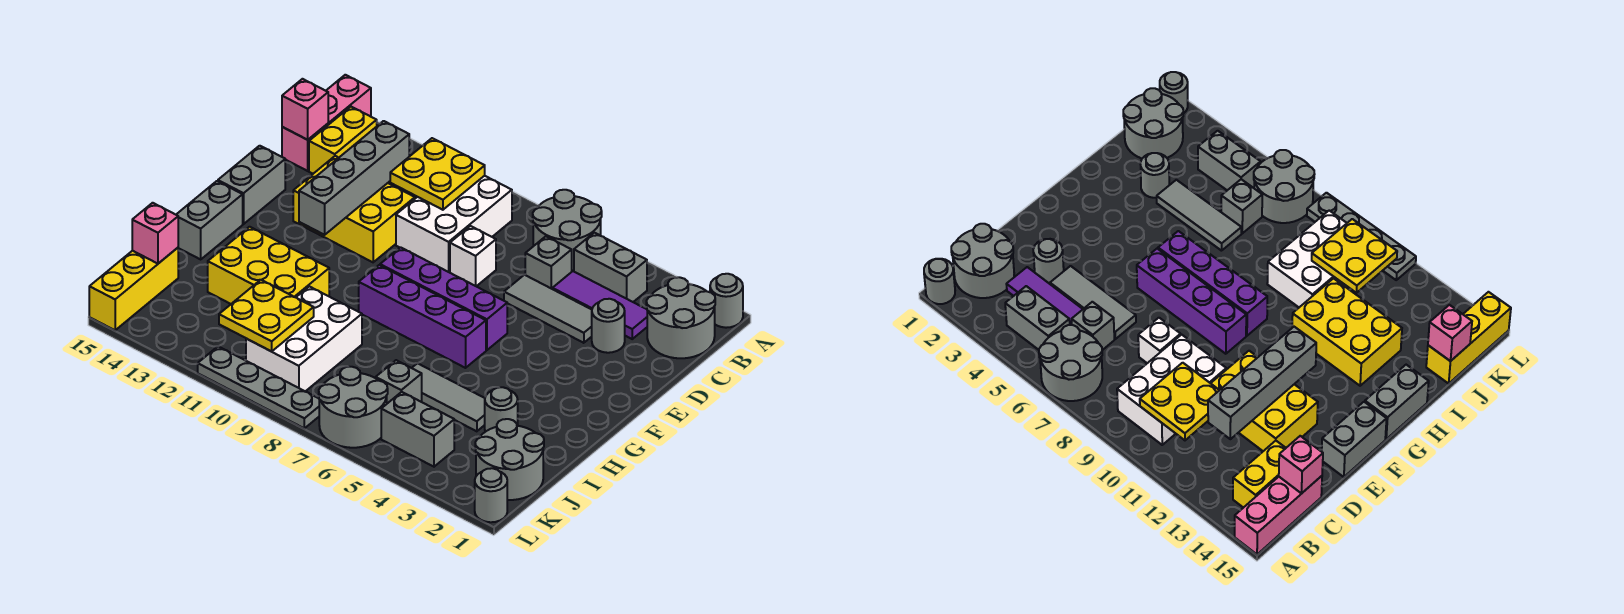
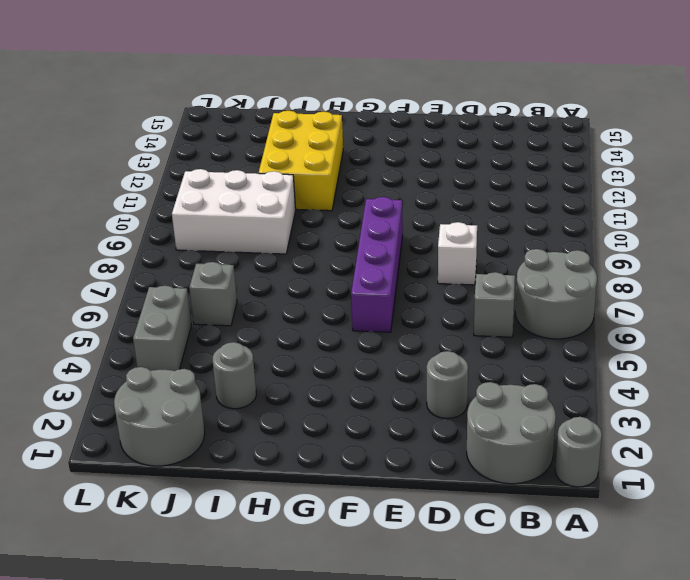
none -> pink 1x3 brick [282,75,371,171]
none -> grey 1x2 brick [574,233,647,302]
none -> white 2x3 brick [396,176,512,272]
none -> yellow 1x2 brick [309,107,377,174]

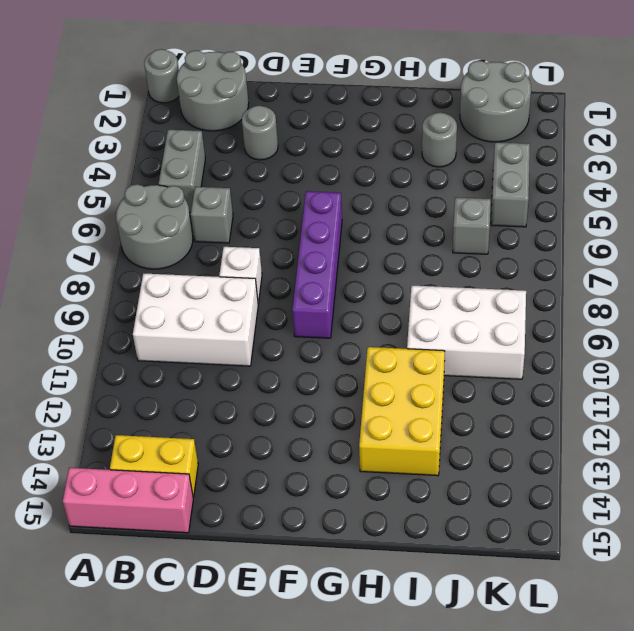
none -> purple 1x3 tile [552,271,647,339]
none -> grey 1x3 tile [504,275,592,343]
none -> yellow 2x3 brick [293,156,415,262]
none -> grey 1x2 brick [218,146,285,224]

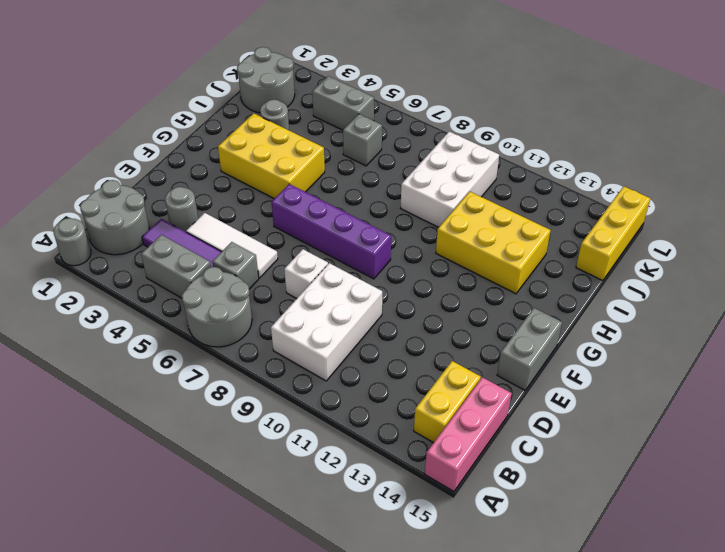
white 1x3 tile [186,213,278,278] -> grey 1x3 tile [504,275,592,343]
yellow 2x3 brick [218,113,325,199] -> yellow 2x3 brick moved to [293,156,415,262]
none -> purple 1x4 brick [359,265,486,368]
none -> grey 1x2 brick [176,181,243,259]
none -> grey 1x3 tile [412,363,485,431]
none -> grey 2x2 round brick [319,367,388,448]

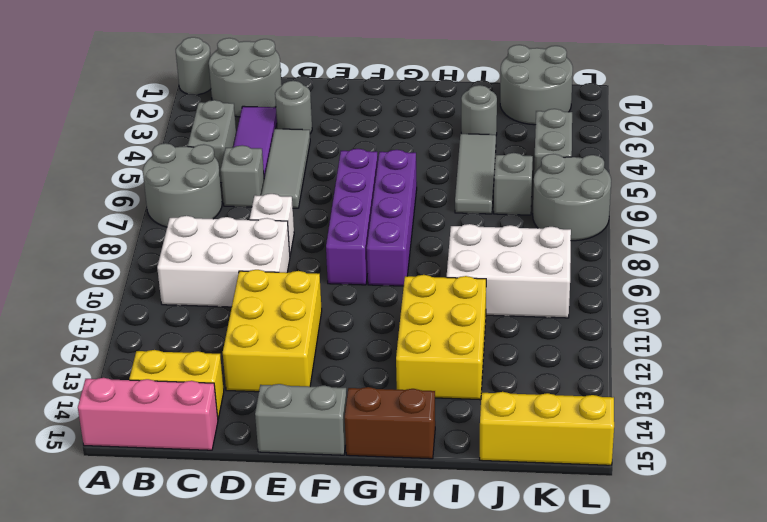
brown 1x2 brick [345,387,435,459] -> grey 1x2 brick [176,181,243,259]
none -> grey 1x1 round brick [475,468,507,522]
none -> grey 1x4 plate [198,347,319,428]
none -> yellow 2x2 plate [390,138,485,210]
none -> grey 1x4 brick [299,121,409,235]

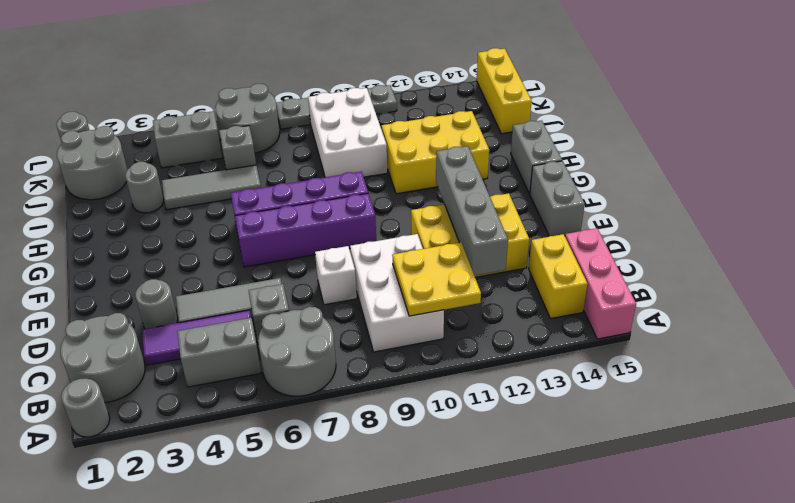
none -> pink 1x1 brick [282,79,328,140]
none -> yellow 2x2 plate [219,280,314,351]
none -> pink 1x1 brick [132,203,178,264]

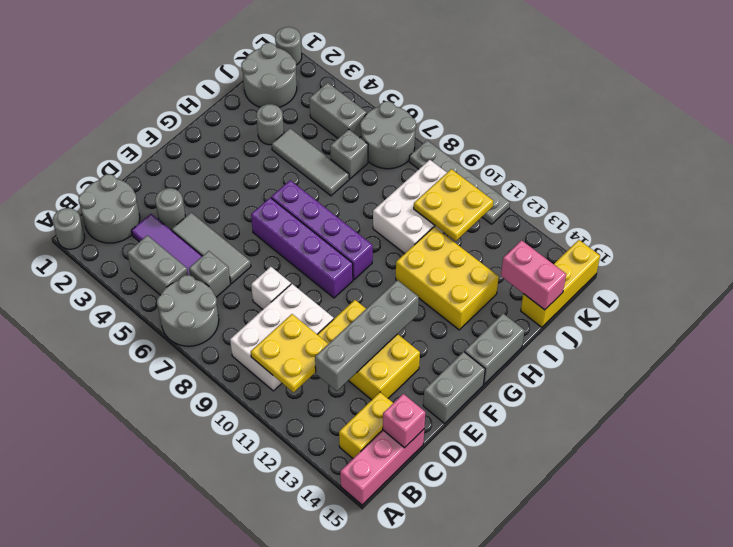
pink 1x2 brick [501,240,566,310] -> pink 1x1 brick [132,203,178,264]

